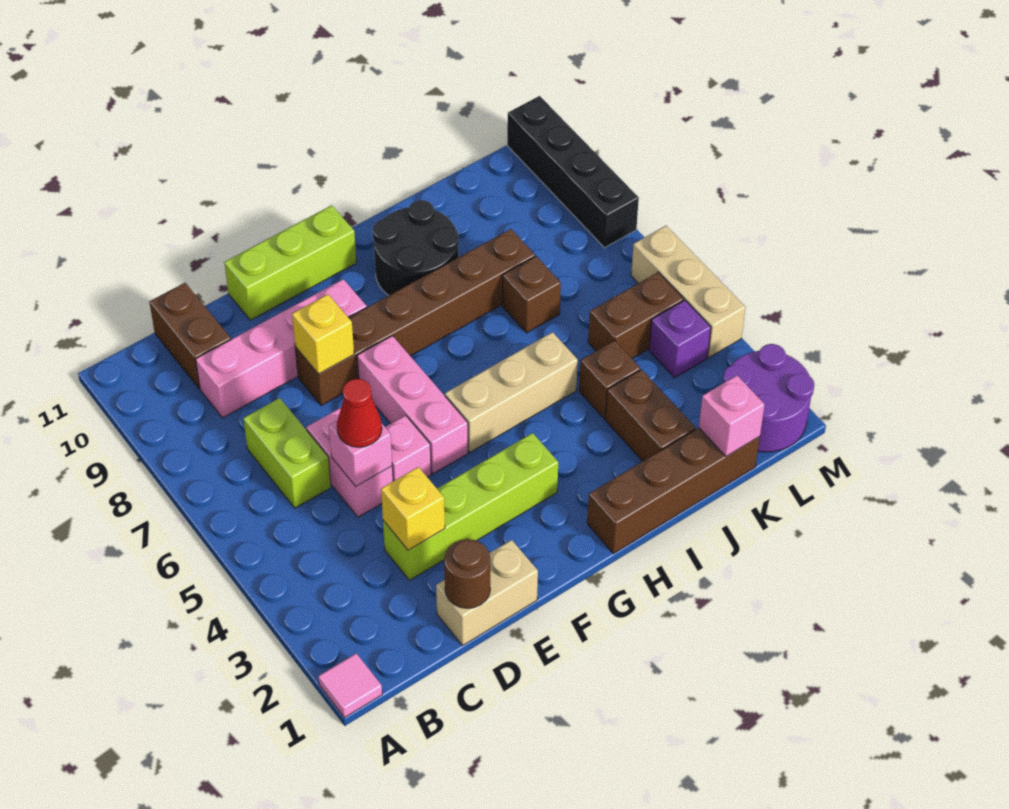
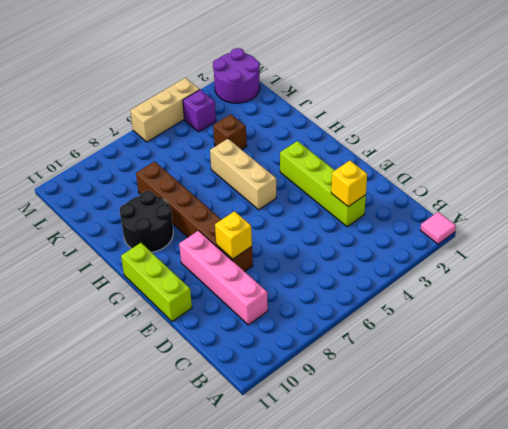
none -> lime 1x2 brick [243,398,331,508]
none -> brown 1x2 brick [149,283,231,389]
none -> tan 1x2 brick [436,540,538,645]

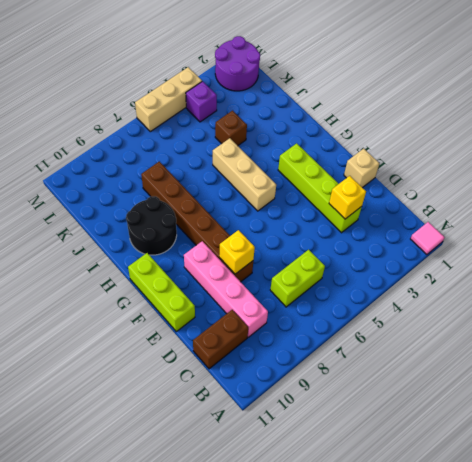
tan 1x1 brick [344,149,379,188] -> tan 1x2 brick [436,540,538,645]
none -> pink 1x2 brick [306,408,393,517]
none -> pink 1x1 brick [385,415,431,481]
none -> pink 1x3 brick [357,336,468,474]

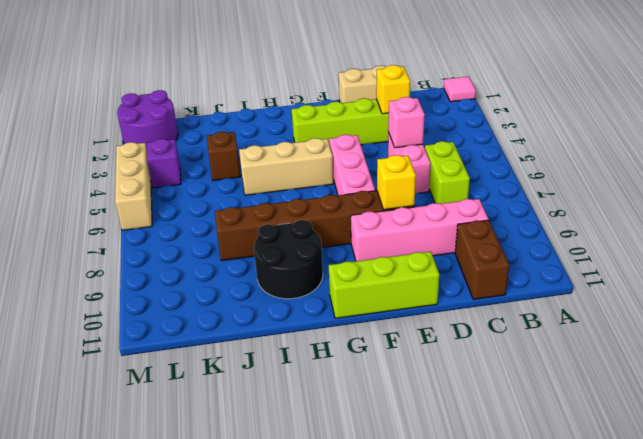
none -> pink 1x1 brick [385,415,431,481]
none -> brown 1x4 brick [587,428,760,554]
none -> brown 1x2 brick [606,370,696,461]

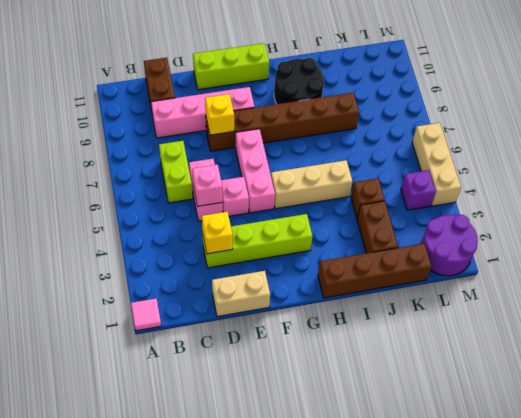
none -> brown 1x1 brick [502,256,561,333]
none -> brown 1x2 brick [588,272,684,358]
none -> black 1x4 brick [507,96,639,248]

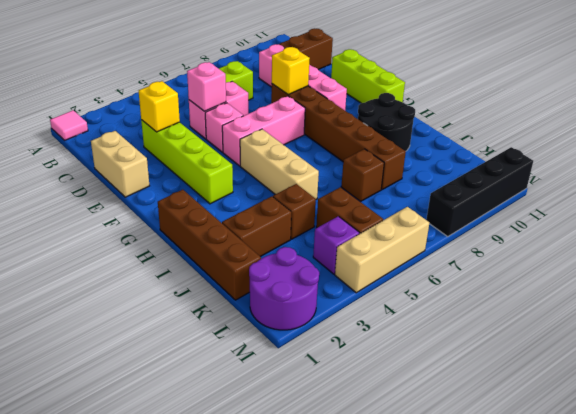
none -> brown 1x1 round brick [444,539,490,608]
none -> pink 1x1 brick [699,375,765,456]
none -> red 1x1 cone [337,379,382,447]

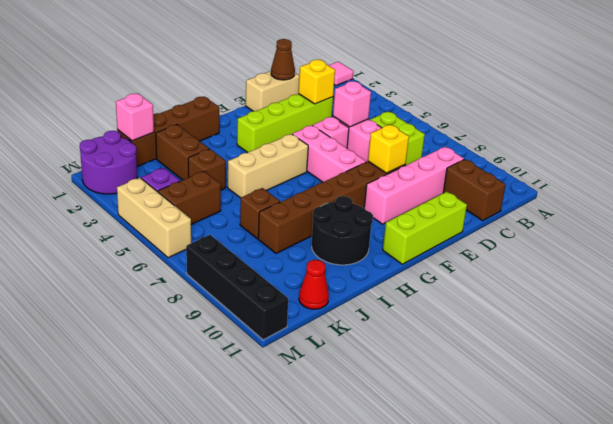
brown 1x1 cone [271,39,295,80] -> brown 1x1 round brick [444,539,490,608]
red 1x1 cone [299,260,329,309] -> red 1x1 cone moved to [337,379,382,447]

